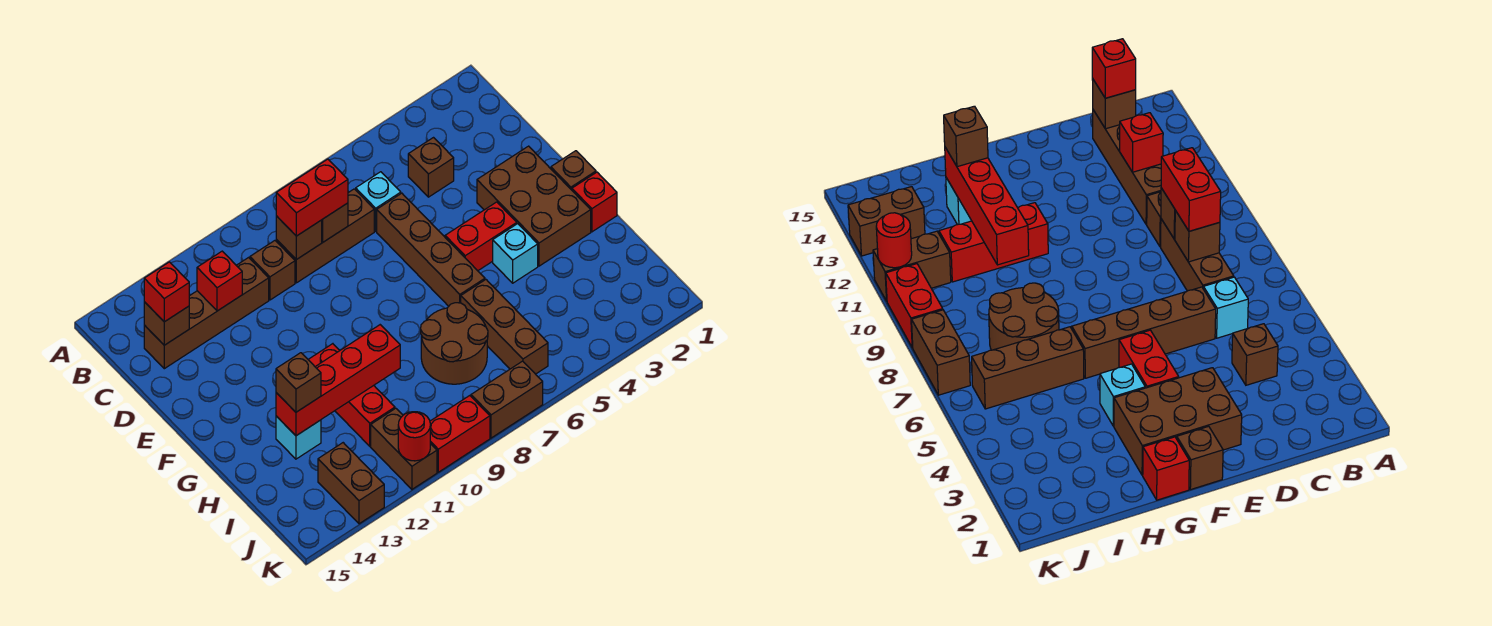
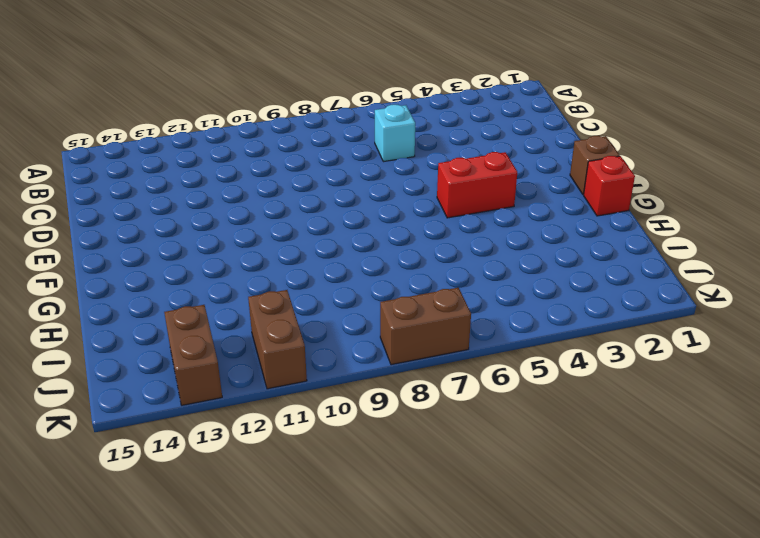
none -> brown 1x1 brick [408,138,454,197]
none -> brown 1x3 brick [276,189,374,283]
none -> brown 1x1 brick [250,241,295,300]

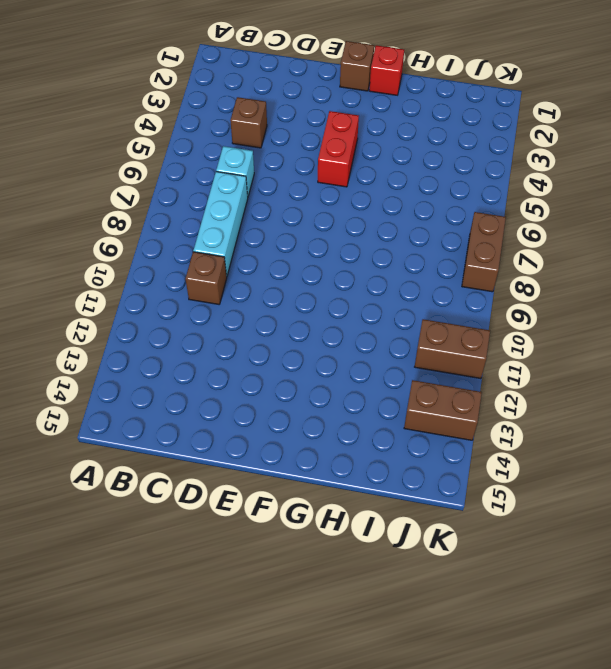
cyan 1x3 brick [193,172,248,276] -> brown 1x3 brick [276,189,374,283]
none -> brown 1x4 brick [144,258,269,369]
none -> brown 1x4 brick [377,193,485,306]
none -> brown 2x3 brick [477,146,591,266]

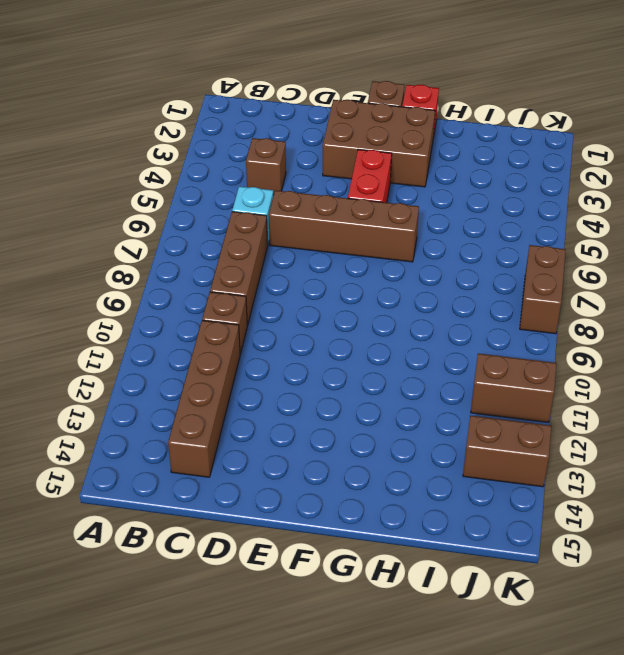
none -> cyan 1x1 brick [493,224,538,283]
none -> red 1x3 brick [308,344,395,446]
none -> brown 1x3 brick [461,280,548,374]

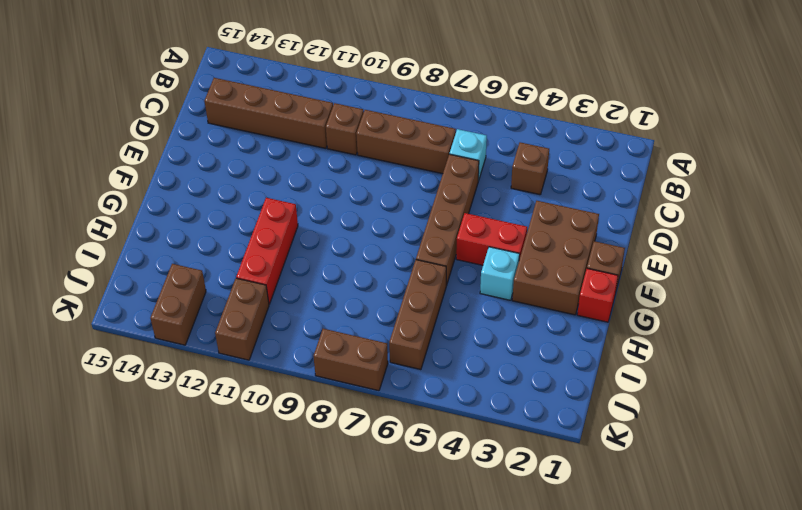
none -> brown 2x2 round brick [421,303,488,384]
none -> cyan 1x1 brick [276,416,321,459]
none -> red 1x2 brick [430,396,490,472]

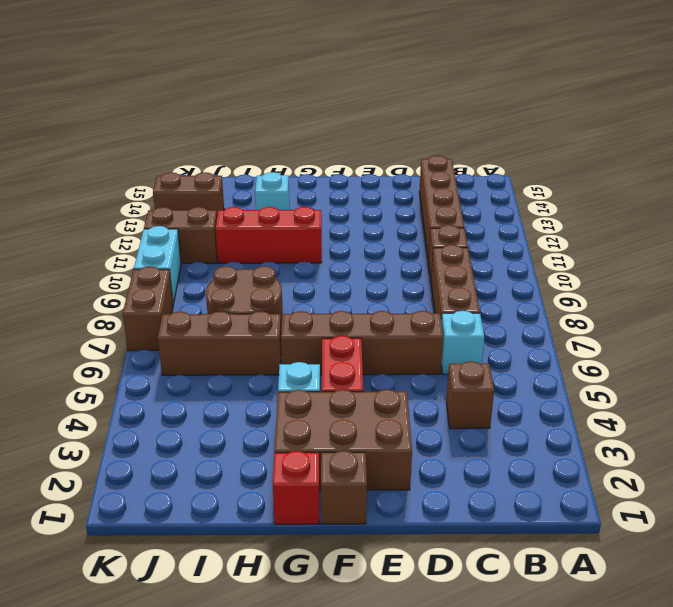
cyan 1x2 brick [134,226,181,304] -> red 1x2 brick [430,396,490,472]
none -> brown 1x1 brick [322,203,348,242]
none -> brown 1x1 brick [276,216,322,260]
none -> red 1x1 brick [197,251,242,311]

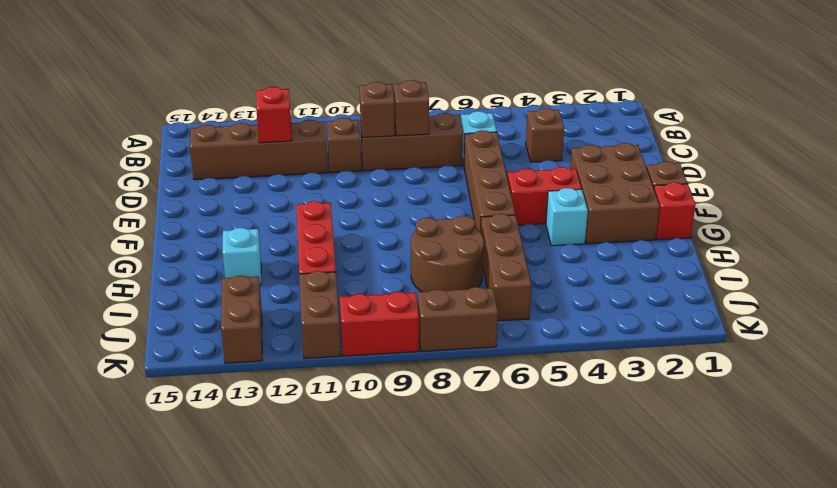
none -> brown 1x1 brick [144,302,189,345]
none -> red 1x4 brick [276,325,400,436]
none -> red 1x1 round brick [398,412,430,461]

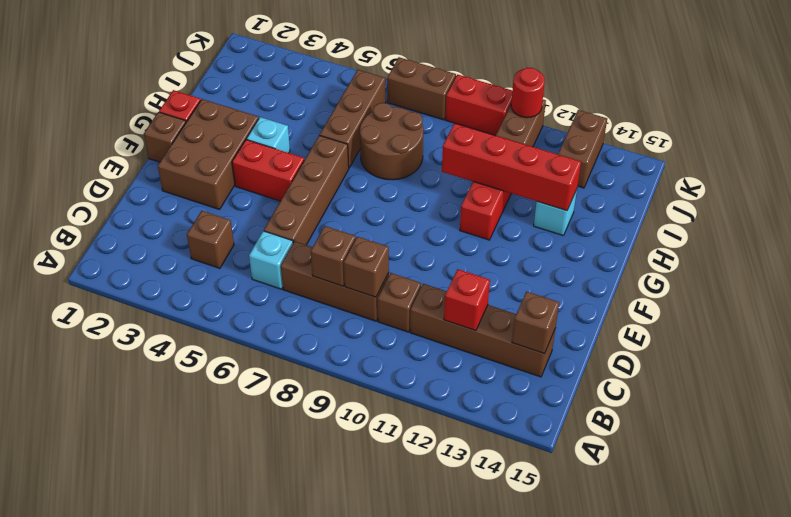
none -> red 1x2 brick [276,159,348,236]
none -> red 1x1 brick [144,262,189,322]
none -> brown 1x1 brick [276,353,321,412]

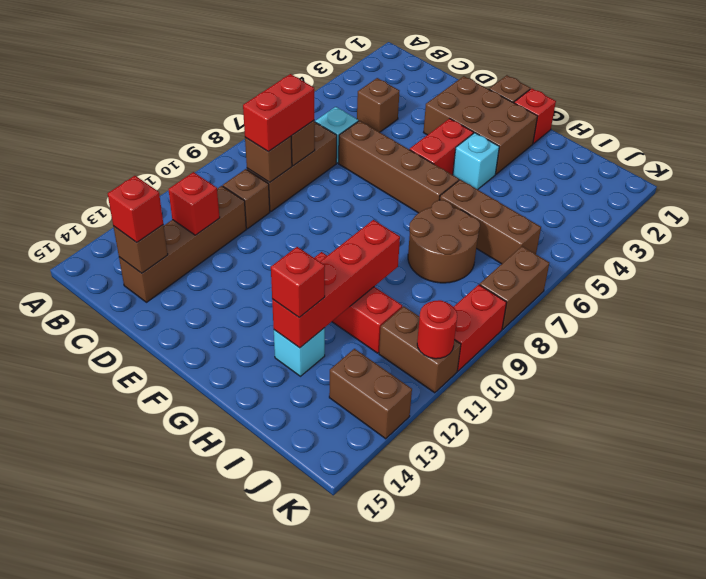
red 1x1 brick [271,247,325,317] -> brown 1x1 brick [276,353,321,412]

